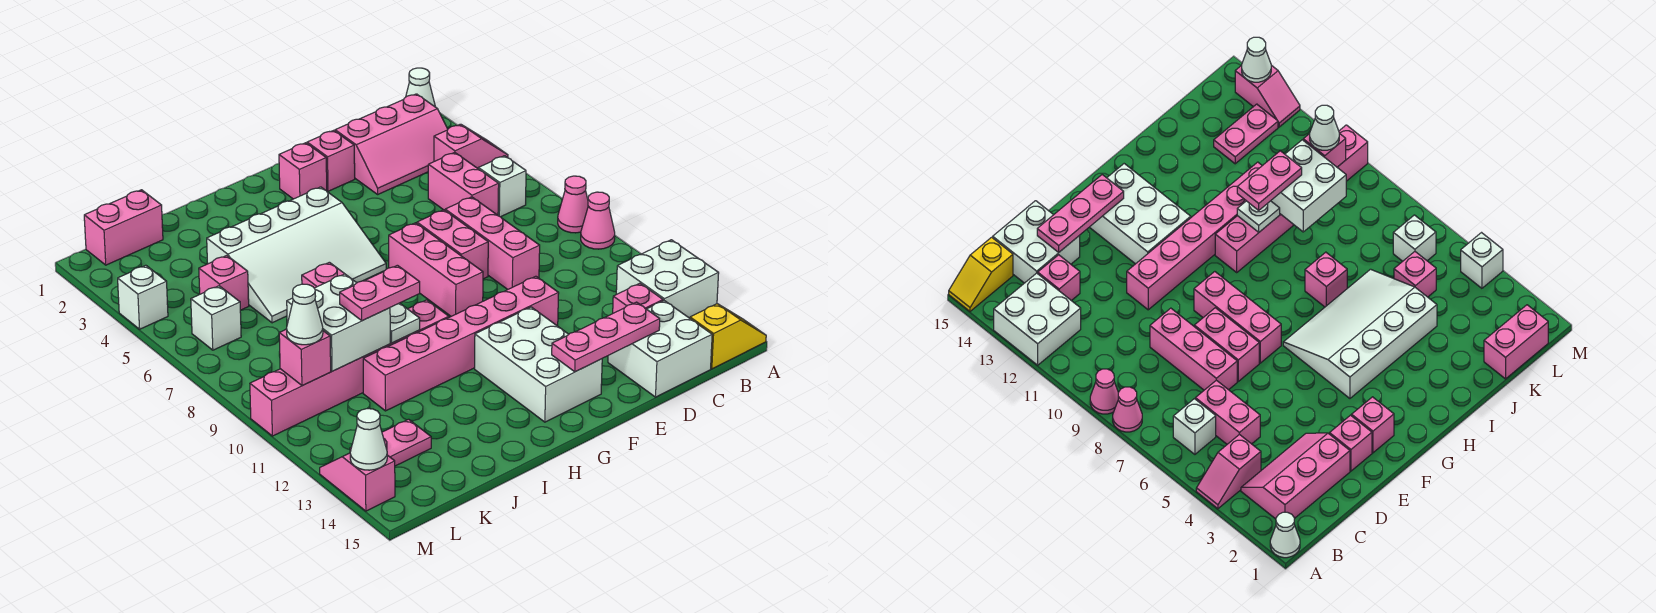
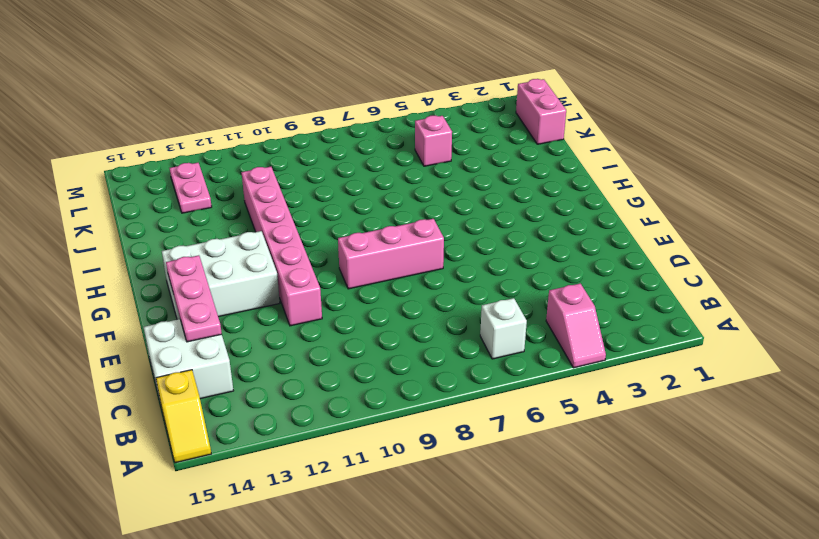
none -> white 1x1 cone [406,68,435,107]
none -> pink 1x1 cone [558,176,588,233]
none -> pink 1x1 cone [581,192,615,249]
none -> white 2x2 brick [616,240,719,318]

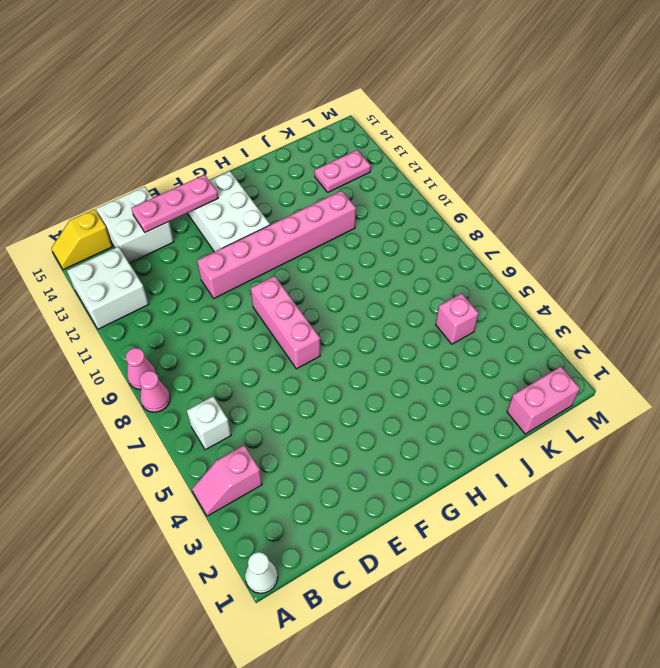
none -> pink 2x3 slope [335,94,448,194]
none -> pink 1x2 brick [428,152,499,215]
none -> pink 1x1 brick [613,283,663,313]
none -> pink 1x3 brick [445,197,540,290]

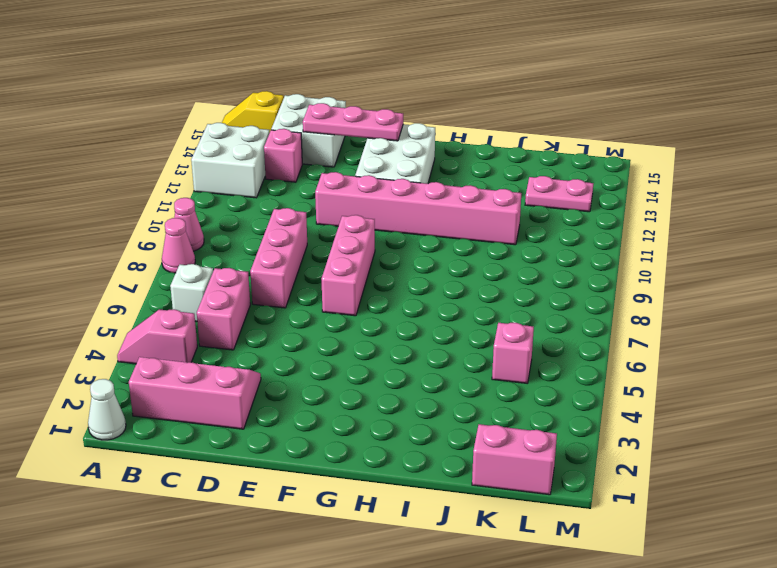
none -> pink 1x1 brick [307,130,355,191]
none -> pink 1x2 brick [417,210,488,279]
none -> pink 1x1 brick [279,143,327,199]
none -> white 3x4 slope [207,187,386,323]

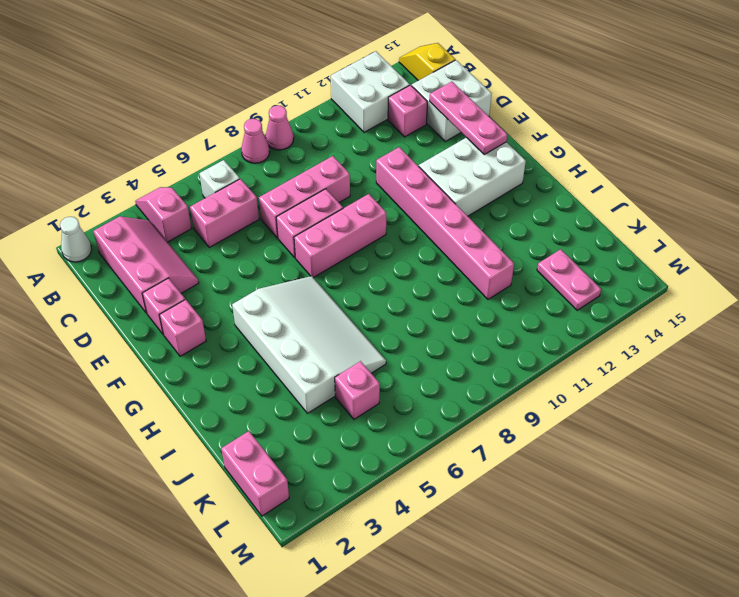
none -> pink 1x6 brick [250,300,449,436]
none -> pink 1x1 brick [302,262,344,288]
none -> white 1x1 brick [191,286,241,350]
none -> white 1x1 brick [118,265,168,329]

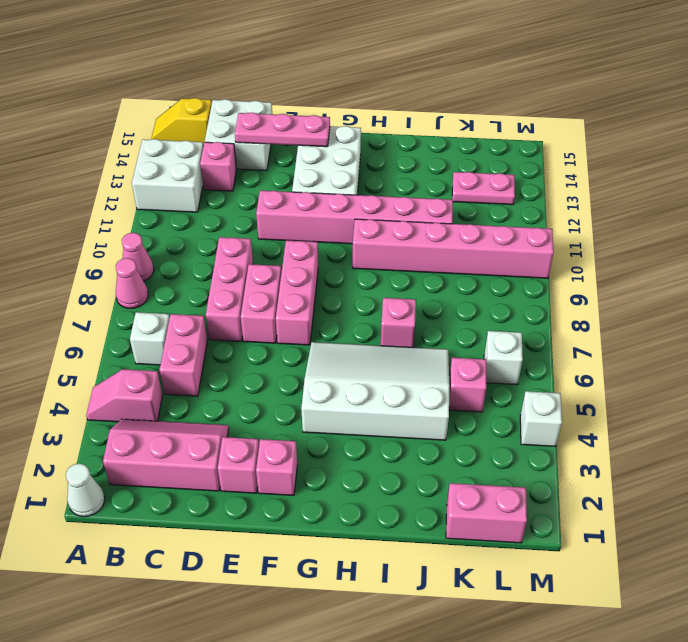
none -> pink 1x2 slope [320,453,395,511]
none -> white 1x1 plate [390,303,420,343]
none -> white 2x2 brick [287,274,390,371]
none -> pink 1x1 brick [279,329,331,385]

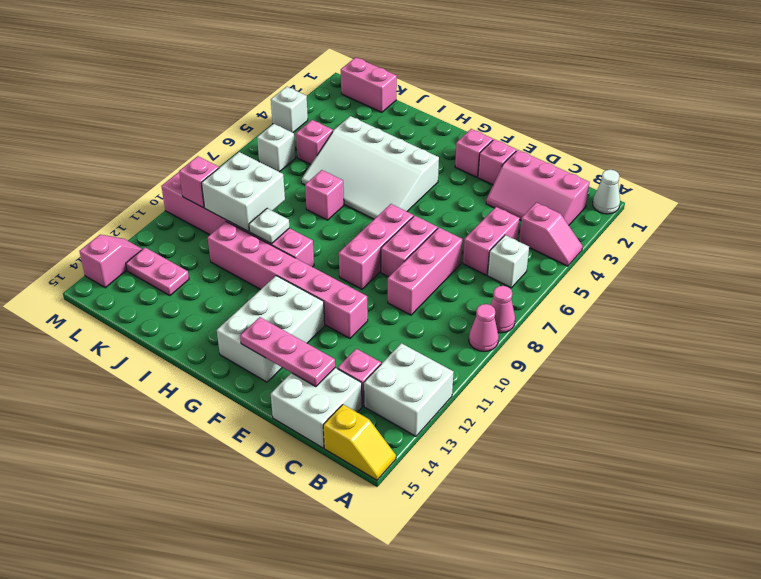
none -> white 1x1 cone [350,409,387,470]
none -> pink 1x2 plate [340,265,420,320]
none -> white 1x1 cone [287,284,323,345]

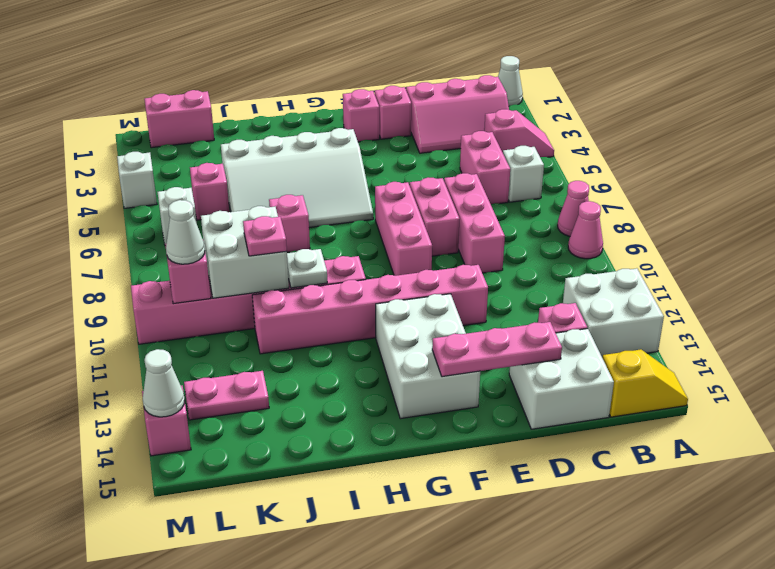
pink 1x1 plate [243,216,287,256] -> pink 1x2 plate [340,265,420,320]

